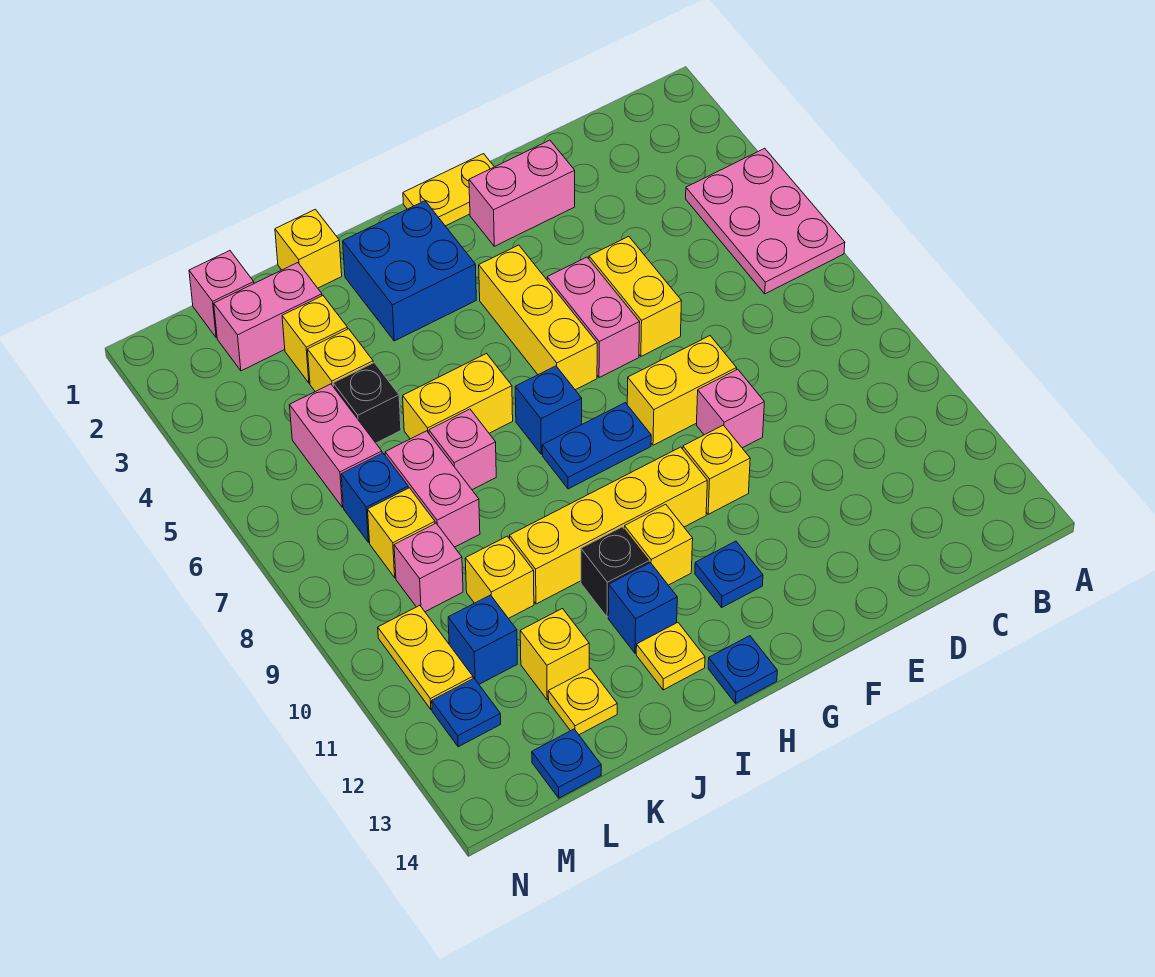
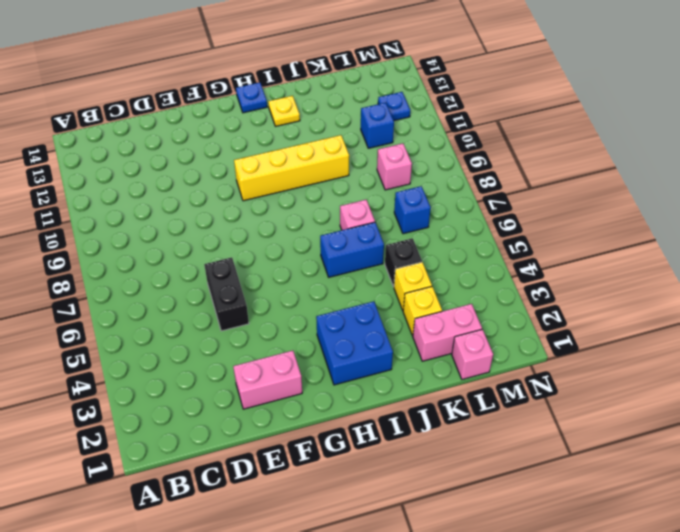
black 1x2 brick [204,257,249,331] -> yellow 1x2 brick [589,236,681,356]
blue 1x2 brick [320,222,384,277] -> yellow 1x2 brick [403,354,513,439]
none -> pink 2x3 plate [686,148,845,294]
none -> yellow 1x2 brick [627,336,737,445]
none -> pink 1x1 brick [696,369,764,448]
none -> yellow 1x2 plate [403,154,494,226]

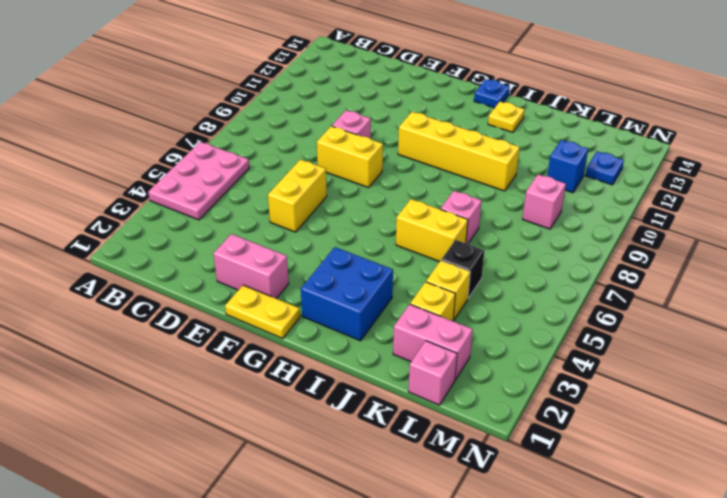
none -> pink 1x2 brick [547,257,640,378]
none -> yellow 1x1 brick [683,425,750,514]
none -> yellow 1x3 brick [479,245,597,390]
none -> blue 1x2 plate [542,403,651,489]

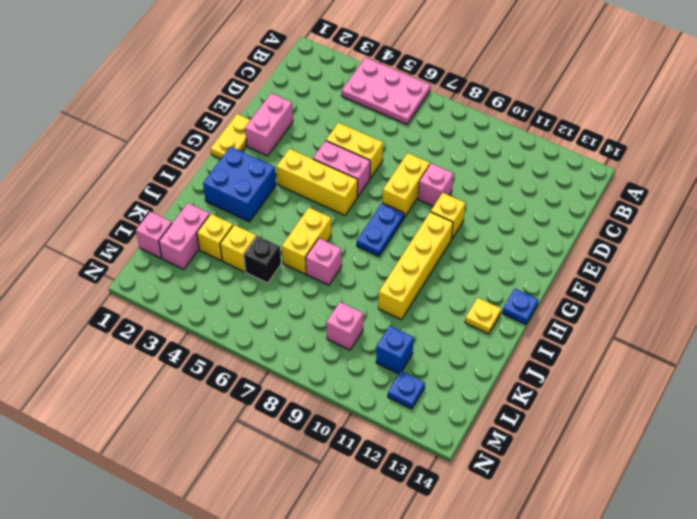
none -> blue 1x1 plate [695,541,763,607]
none -> blue 1x1 brick [515,366,582,454]
none -> yellow 1x1 brick [624,504,693,585]
none -> black 1x1 brick [581,527,649,617]

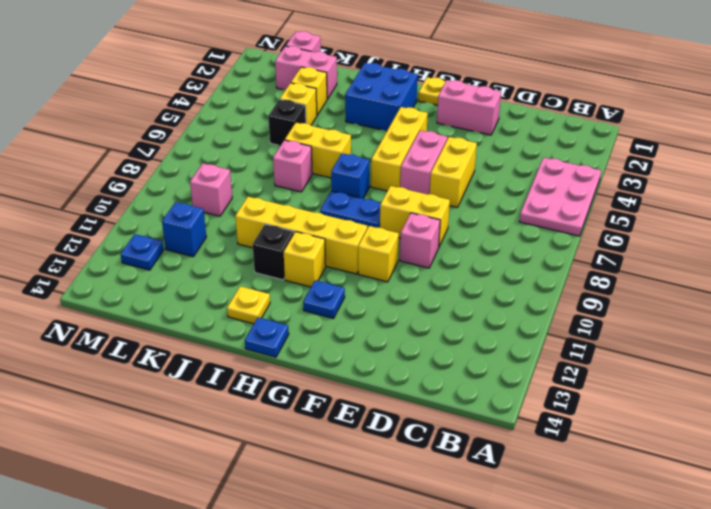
none -> blue 1x1 brick [608,563,677,653]
none -> yellow 1x1 brick [275,209,342,288]
none -> pink 1x2 brick [385,431,480,547]
none -> yellow 1x1 brick [465,536,534,619]

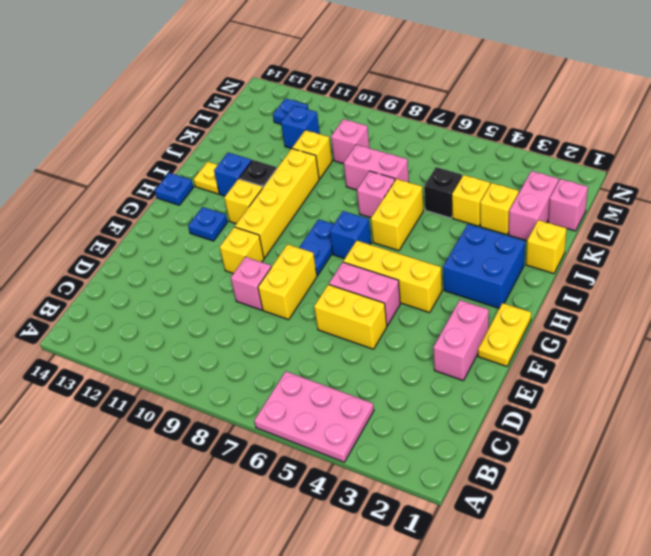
none -> yellow 1x1 brick [520,609,589,700]
none -> yellow 1x1 plate [548,669,617,735]
none -> pink 1x2 brick [290,384,382,507]
none -> blue 1x1 brick [341,453,408,542]

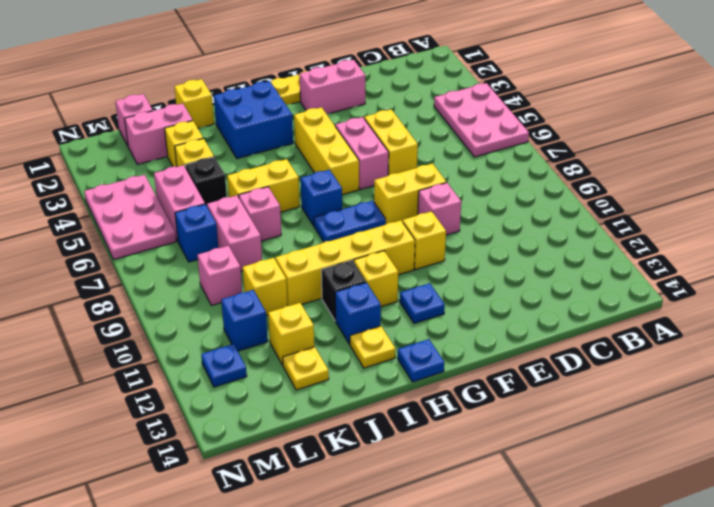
pink 2x3 plate [84,175,176,259] -> none
none -> yellow 1x1 brick [368,488,435,578]
none -> blue 1x1 plate [532,729,601,798]
none -> yellow 1x2 plate [378,605,473,709]

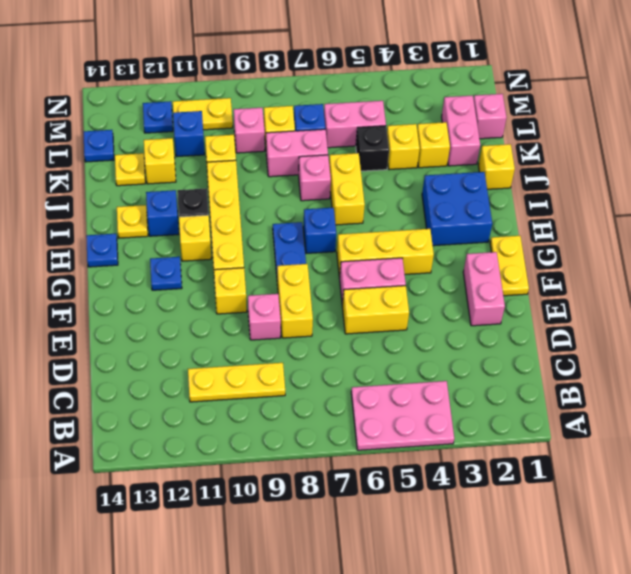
yellow 1x3 plate [188,363,285,402] -> none

